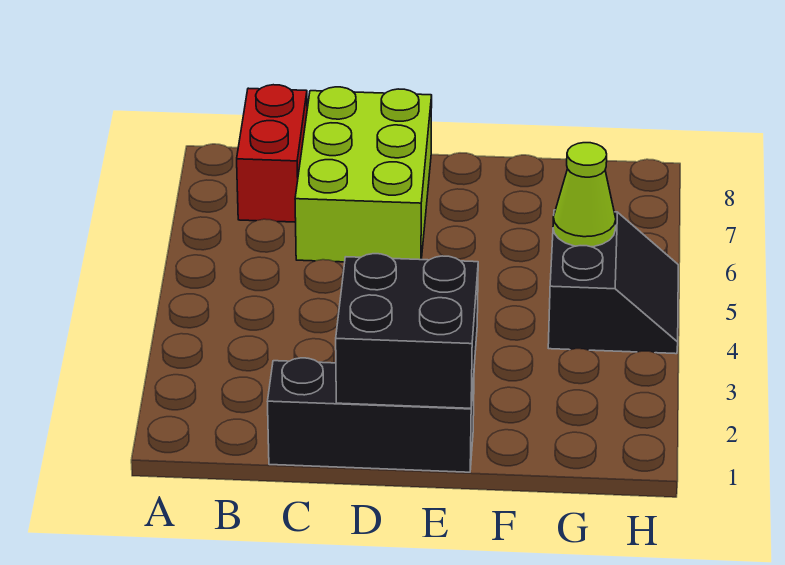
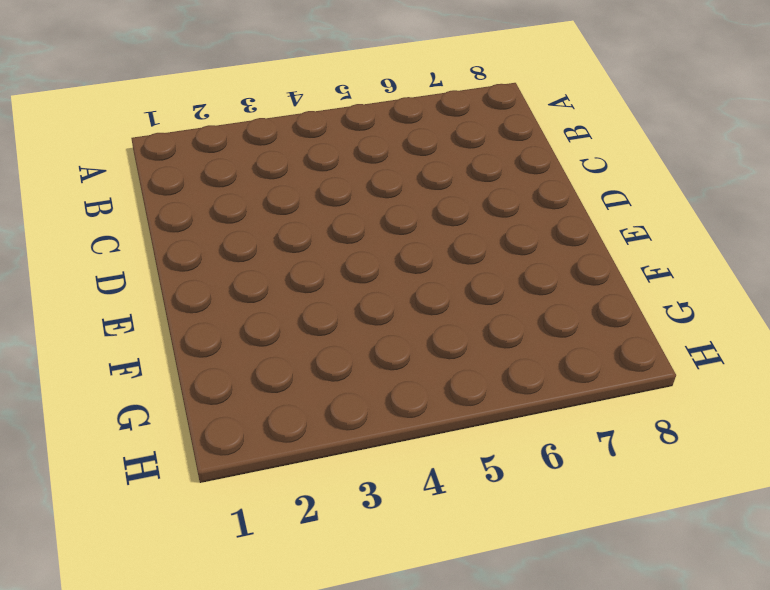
none -> red 1x2 brick [237,85,307,222]
none -> black 1x3 brick [268,358,474,472]

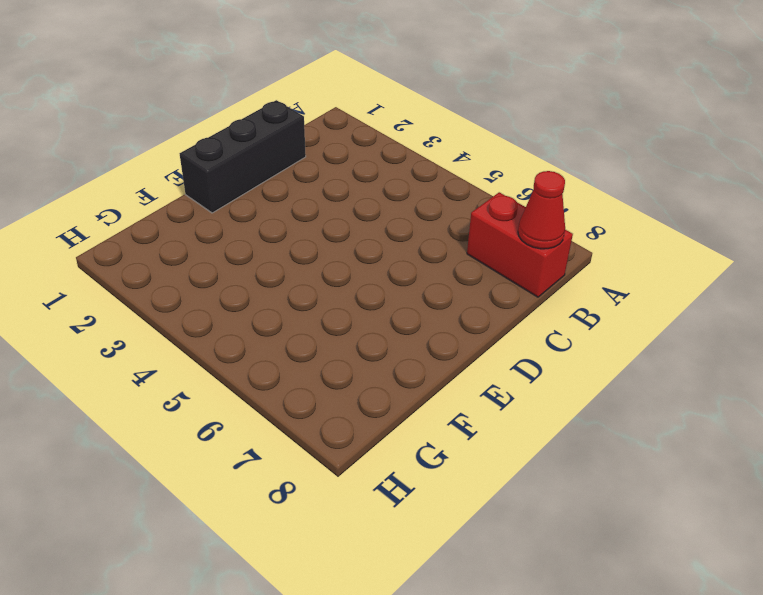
red 1x1 cone [518,171,565,249] -> none
none -> lime 2x3 brick [295,87,432,262]
none -> black 2x2 slope [548,210,678,354]

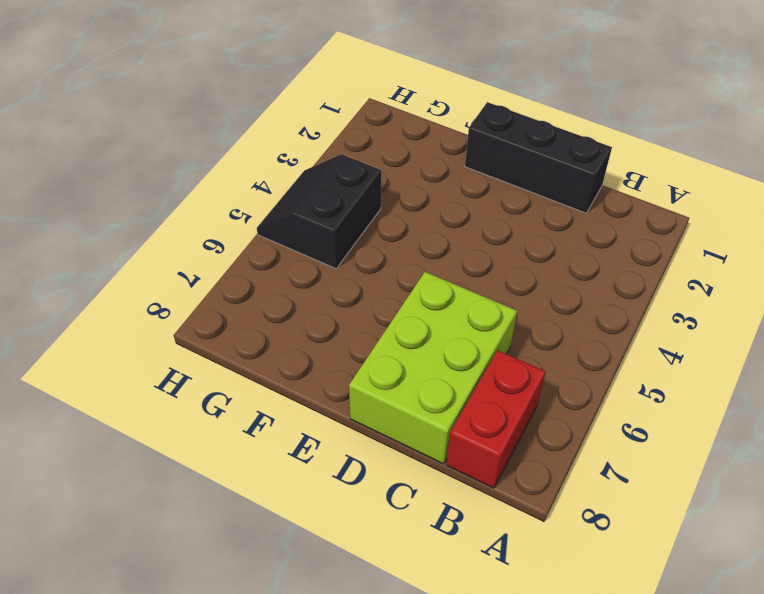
none -> black 2x2 brick [336,254,478,408]
none -> lime 1x1 cone [553,143,616,247]

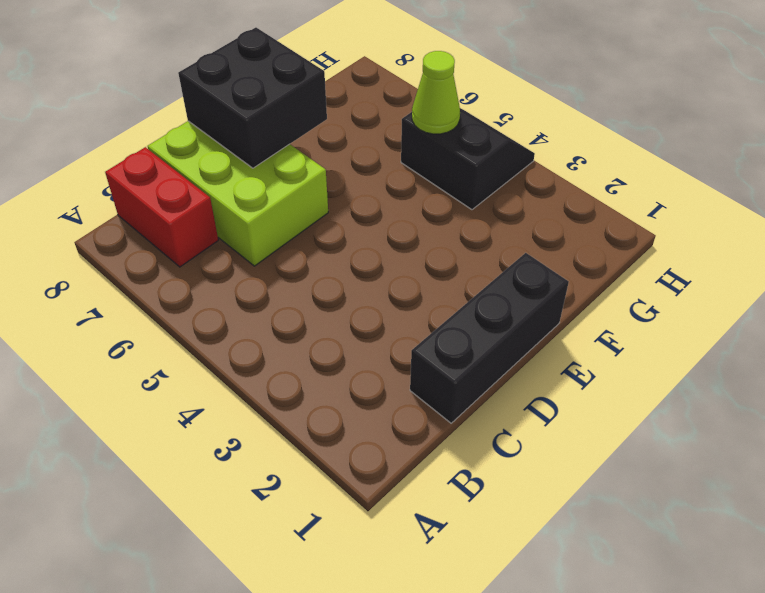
black 2x2 brick [178,28,327,168] -> black 2x2 brick moved to [336,254,478,408]

